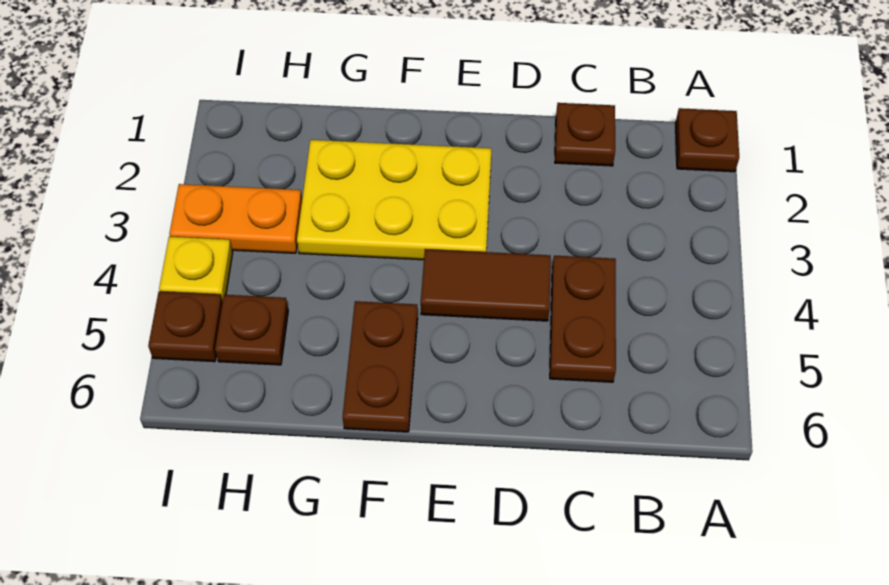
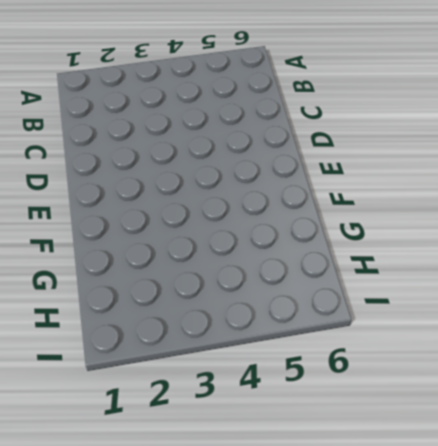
none -> brown 1x1 plate [676,108,739,172]
none -> brown 1x1 plate [555,103,615,166]

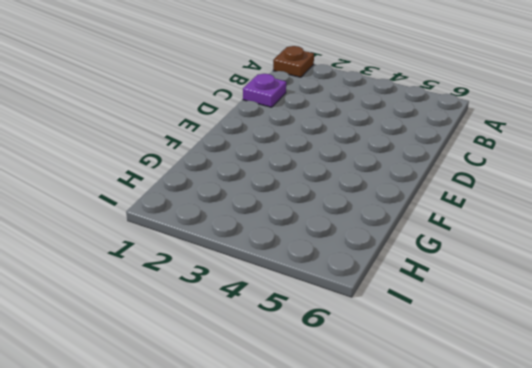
purple 1x1 plate [243,74,286,107] -> brown 1x1 plate [555,103,615,166]
none -> brown 1x2 plate [550,256,616,382]
none -> brown 1x2 tile [421,249,551,321]

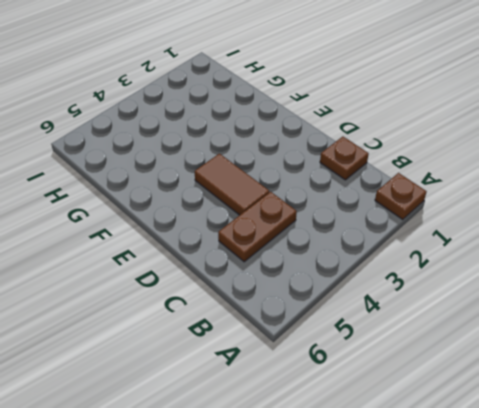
none -> yellow 2x3 plate [297,140,492,260]
none -> brown 1x2 plate [343,301,418,432]

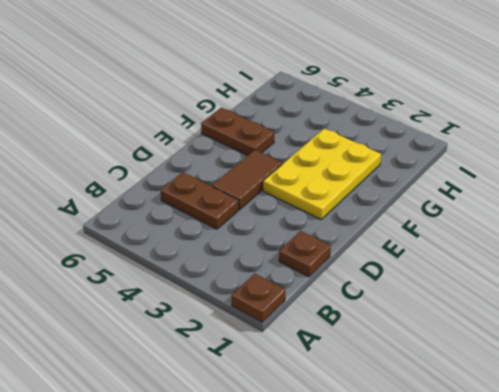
none -> orange 1x2 plate [169,184,302,253]
none -> brown 1x1 plate [215,295,288,365]

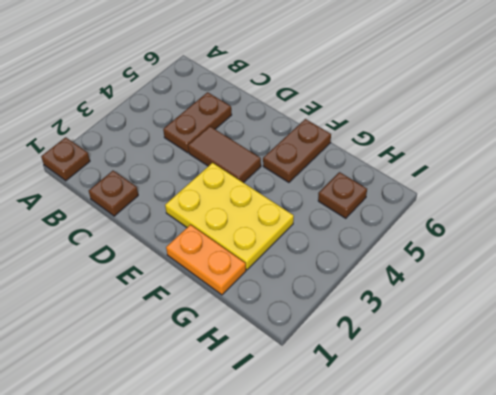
orange 1x2 plate [166,225,246,295] -> orange 1x2 plate moved to [169,184,302,253]
none -> yellow 1x1 plate [159,236,233,301]
none -> brown 1x1 plate [148,291,223,362]

